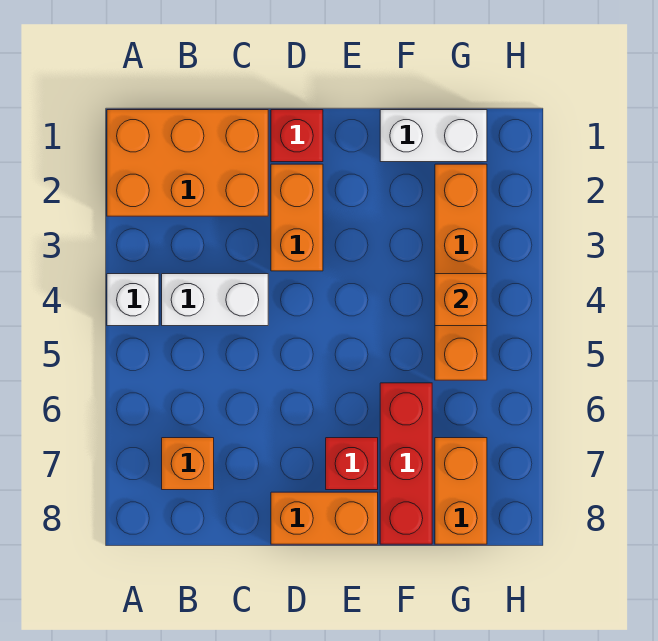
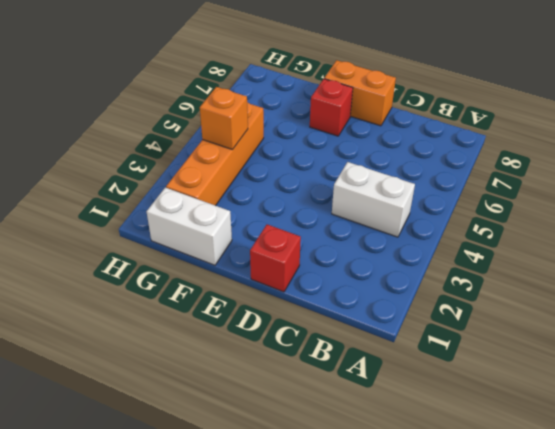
none -> orange 2x3 brick [107,110,268,216]
none -> white 1x1 brick [107,274,159,326]
none -> orange 1x1 brick [162,438,214,490]

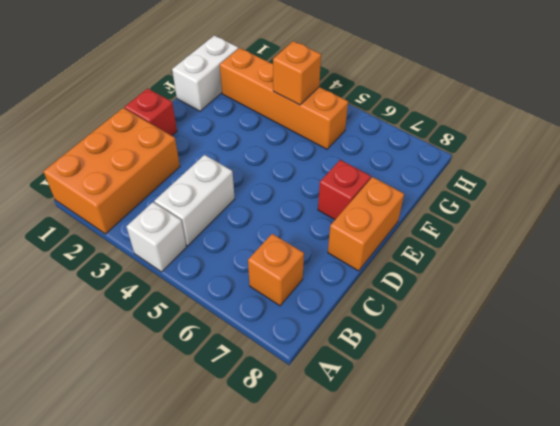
none -> orange 1x2 brick [271,164,323,271]
none -> red 1x3 brick [380,383,432,544]
none -> orange 1x2 brick [435,438,487,544]

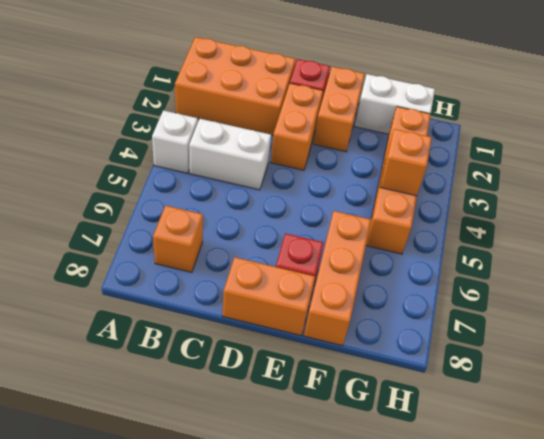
orange 1x2 brick [313,67,365,152] -> orange 1x2 brick moved to [435,438,487,544]
orange 1x3 brick [304,211,371,346] -> red 1x3 brick [380,383,432,544]

